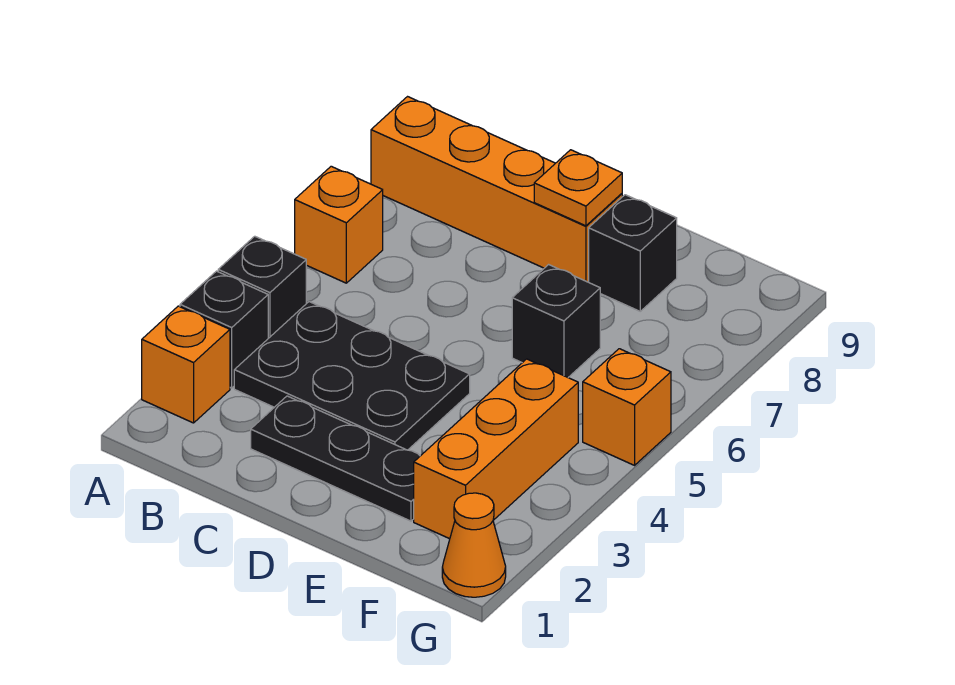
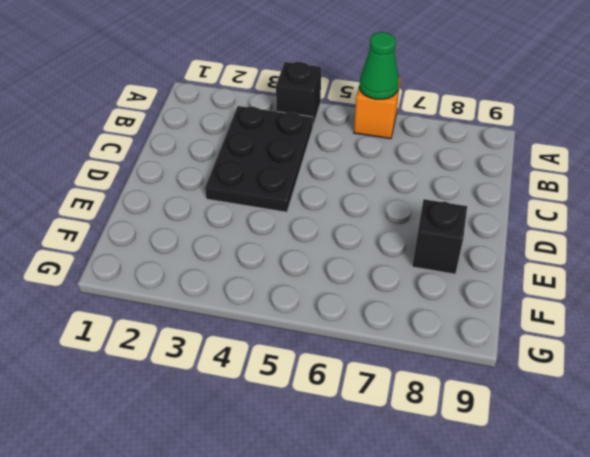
green 1x1 cone [359,32,399,99] -> none
none -> orange 1x1 brick [142,306,230,423]
none -> black 1x1 brick [180,271,268,388]
none -> orange 1x4 brick [371,97,622,282]

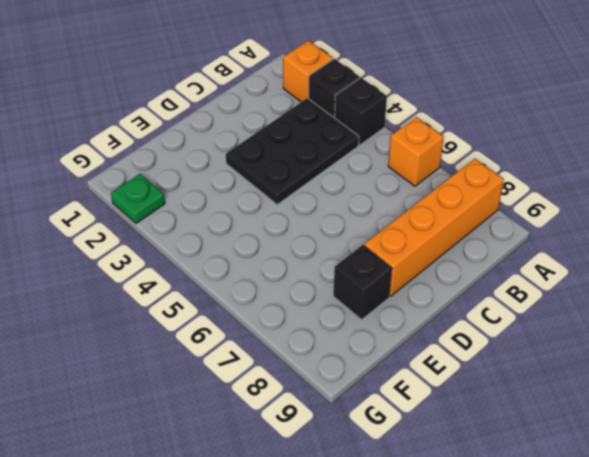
green 1x1 plate [111,174,165,223] -> none
none -> black 1x3 plate [251,396,420,521]
none -> black 1x1 brick [512,265,600,377]
none -> orange 1x3 brick [414,359,578,539]

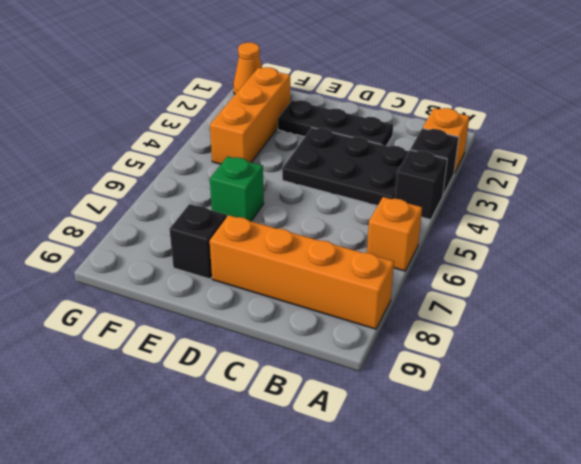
green 1x1 brick [210,156,264,221] -> black 1x1 brick [512,265,600,377]
none -> orange 1x1 brick [583,349,671,465]
none -> orange 1x1 plate [534,150,622,226]

